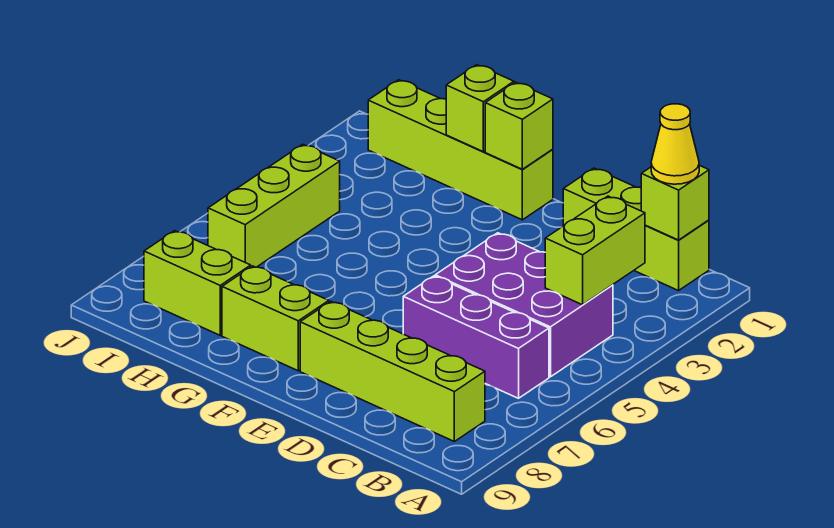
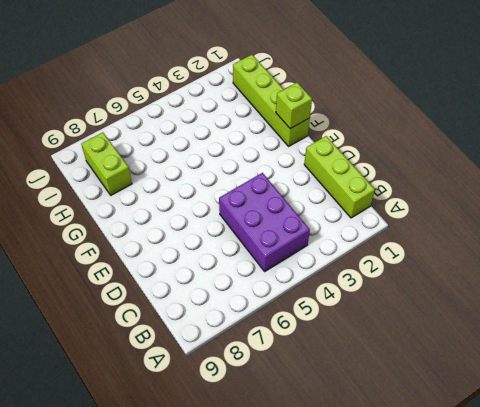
none -> purple 1x3 brick [403,276,549,398]
none -> lime 1x4 brick [300,301,485,441]
none -> lime 1x2 brick [222,266,329,371]

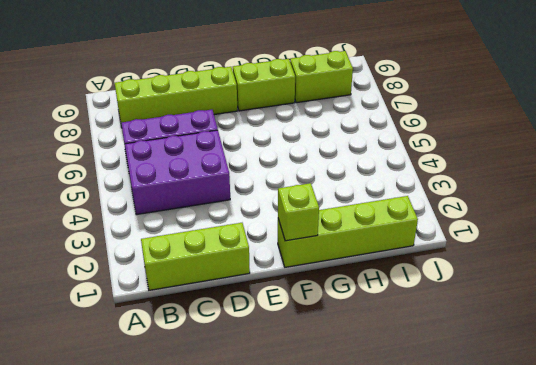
none -> lime 1x3 brick [208,144,340,267]
none -> lime 1x1 brick [641,165,709,240]
none -> lime 1x2 brick [545,196,645,305]

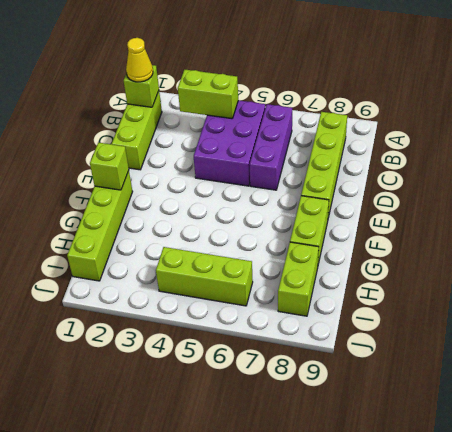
none -> lime 1x1 brick [446,65,514,152]

